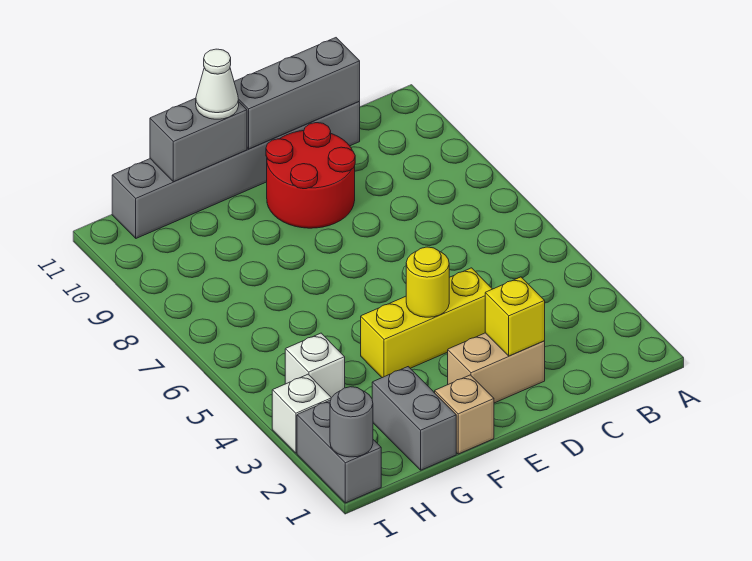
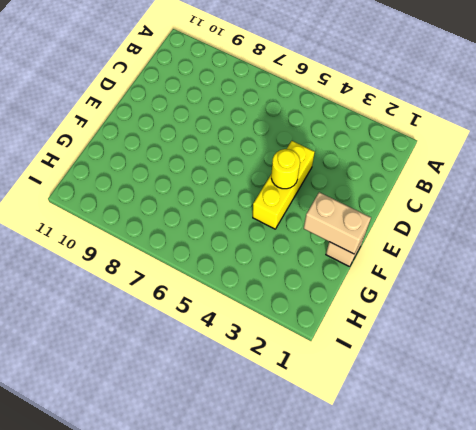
tan 1x2 brick [304,192,371,254] -> tan 1x2 brick turned to [448,333,545,403]
none -> grey 1x6 brick [112,102,360,238]
none -> red 2x2 round brick [266,123,355,228]
none -> grey 1x2 brick [372,367,456,470]

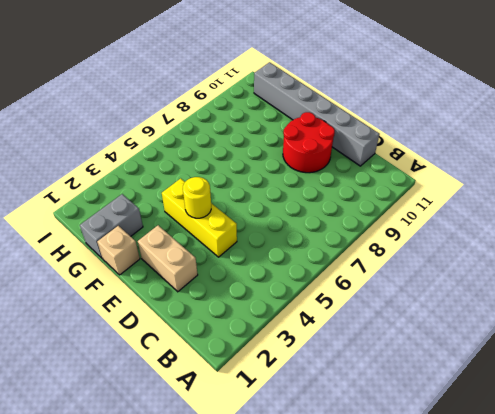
none -> white 1x1 brick [285,333,345,398]
none -> grey 1x2 brick [297,400,381,503]
none -> white 1x1 brick [272,374,331,453]

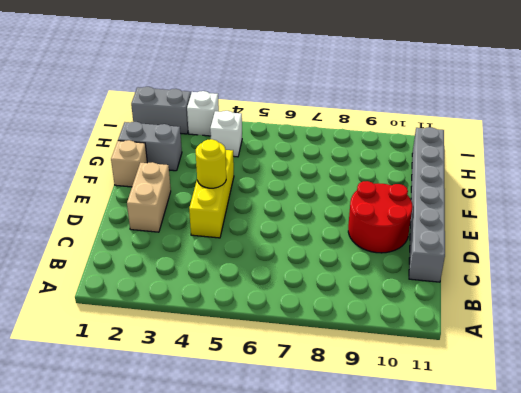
none -> grey 1x3 brick [234,38,360,149]
none -> yellow 1x1 brick [485,277,545,356]
none -> grey 1x2 brick [150,98,247,182]

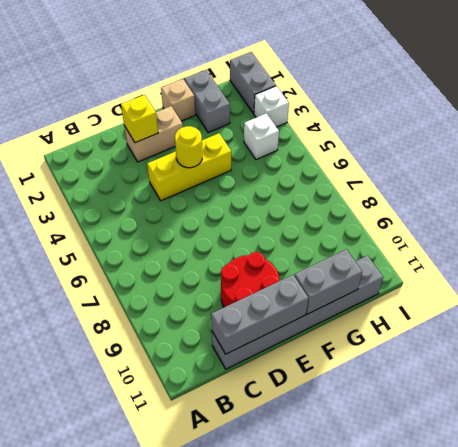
none -> grey 1x1 round brick [330,387,373,457]
none -> white 1x1 cone [196,49,239,119]

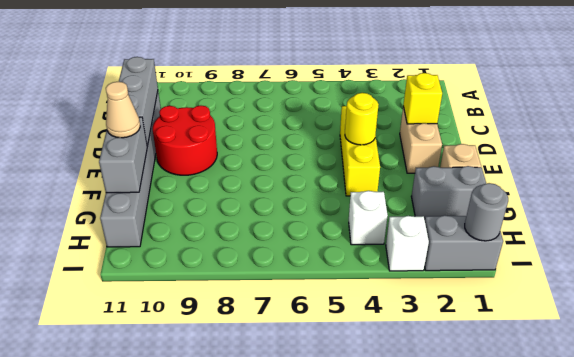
tan 1x1 cone [106,82,140,138] -> white 1x1 cone [196,49,239,119]

